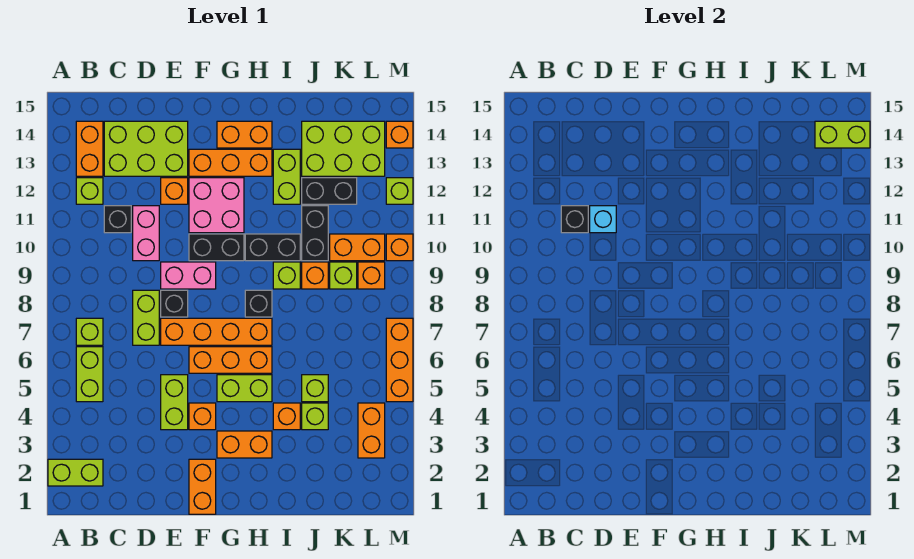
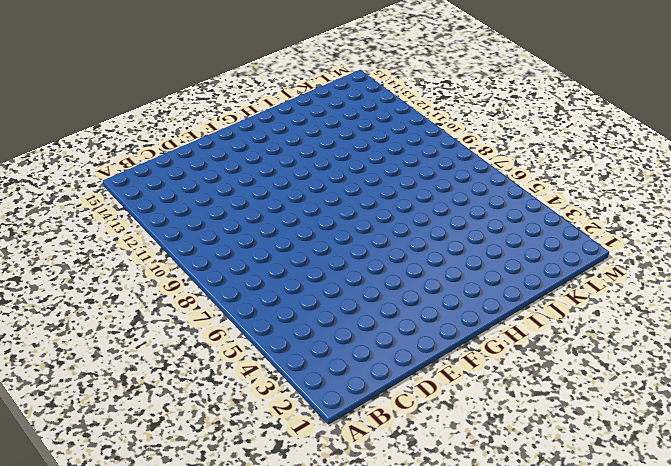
none -> lime 1x2 brick [48,459,103,486]
none -> lime 1x2 brick [76,347,103,402]
none -> lime 1x1 brick [76,318,103,345]
none -> lime 1x1 brick [76,178,103,204]

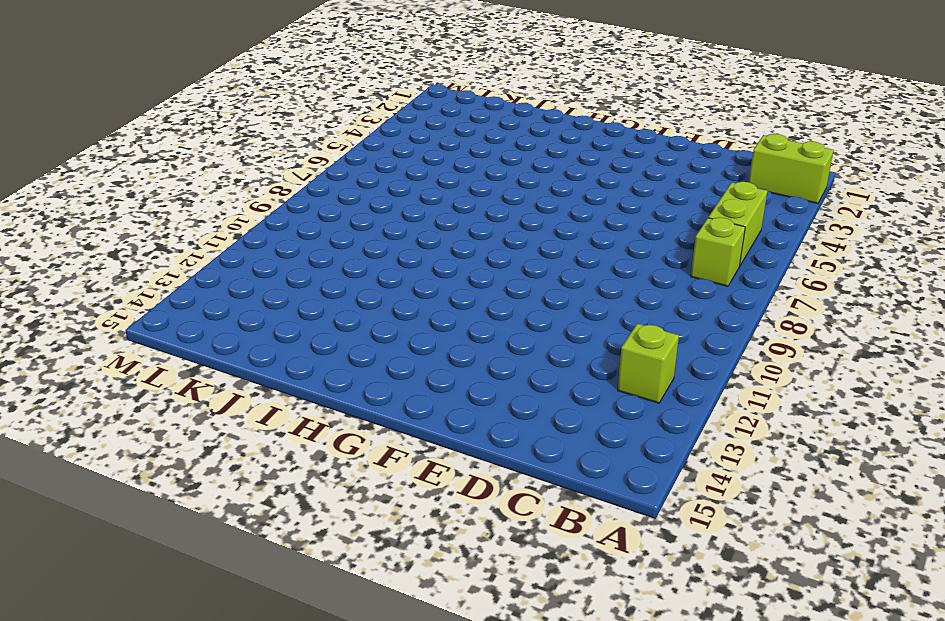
none -> orange 1x2 brick [76,121,103,176]
none -> black 1x1 brick [104,206,131,233]
none -> lime 2x3 brick [104,121,188,176]
none -> lime 1x2 brick [133,290,159,345]

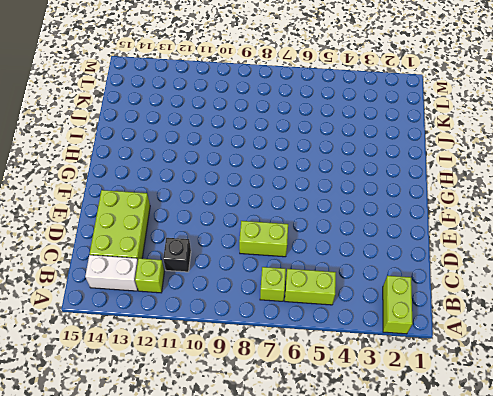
white 1x2 brick [85,255,138,291] -> orange 1x2 brick [76,121,103,176]
none -> pink 1x2 brick [133,206,159,261]
none -> lime 1x2 brick [161,375,188,430]
none -> orange 1x4 brick [161,318,272,345]
none -> black 1x1 brick [161,290,188,317]

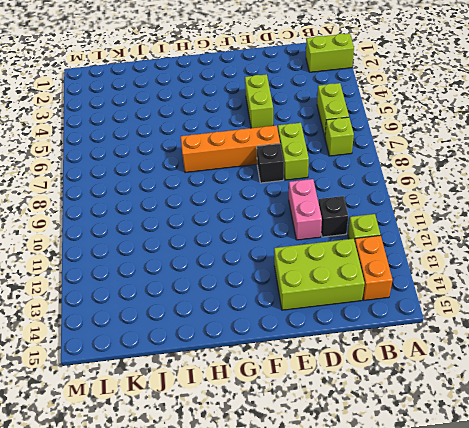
none -> pink 1x2 brick [161,262,216,289]
none -> orange 1x1 brick [161,178,188,204]
none -> orange 1x2 brick [189,459,216,514]
none -> orange 1x1 brick [189,403,216,430]

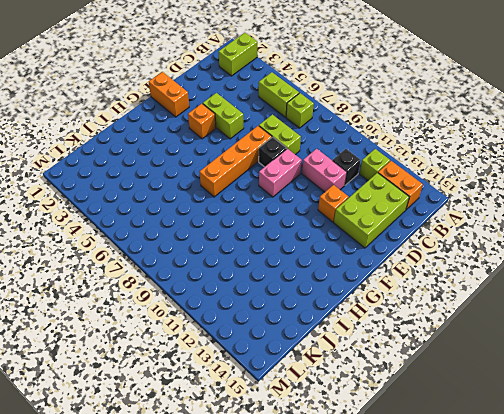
none -> orange 1x3 brick [189,347,272,373]
none -> black 1x2 brick [189,234,244,261]
none -> pink 2x2 brick [189,178,244,233]
none -> orange 1x3 brick [189,149,272,176]

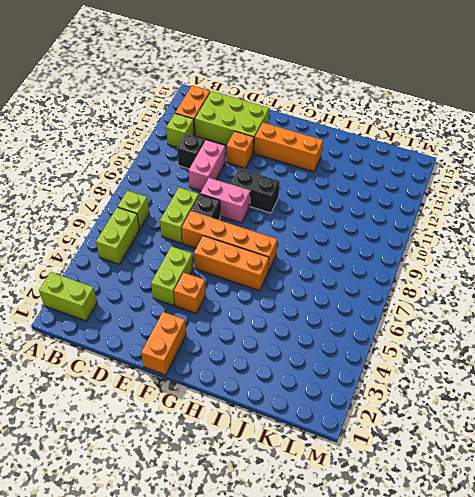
none -> pink 2x2 brick [189,178,244,233]
none -> orange 1x2 brick [217,431,272,458]
none -> lime 1x2 brick [217,375,272,402]
none -> orange 1x2 brick [217,121,272,148]

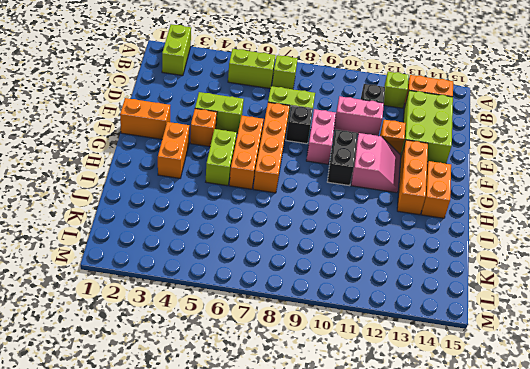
pink 2x2 slope [351,133,401,193] -> pink 2x2 brick [189,178,244,233]
none -> black 1x1 brick [245,290,272,317]
none -> black 1x2 brick [245,234,300,261]
none -> orange 1x1 brick [273,403,300,430]
none -> lime 1x1 brick [273,262,300,289]

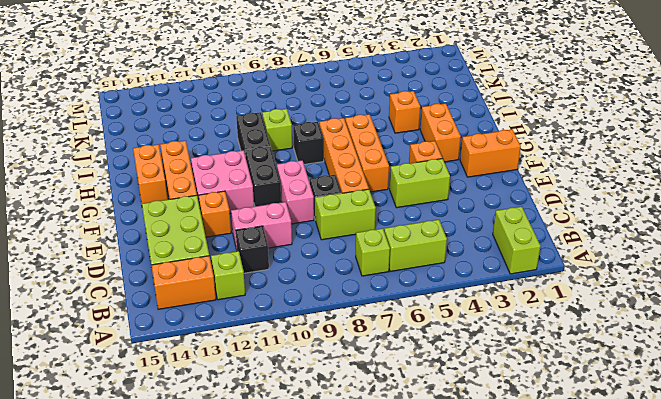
none -> lime 1x2 brick [217,375,272,402]
none -> lime 1x2 brick [273,149,300,204]
none -> lime 1x1 brick [302,403,328,430]
none -> lime 1x1 brick [302,375,328,402]

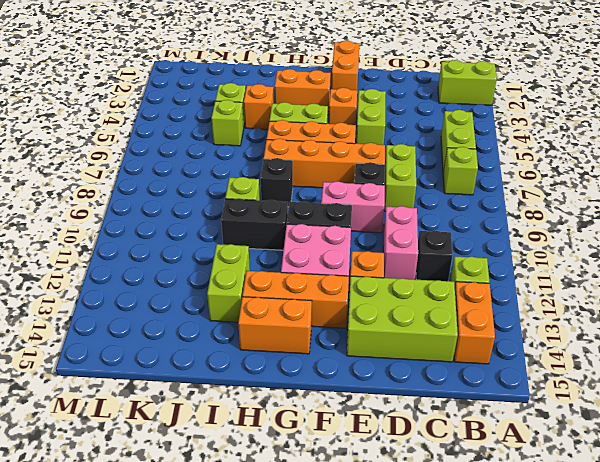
none -> orange 1x1 brick [302,262,328,289]
none -> black 1x2 brick [302,206,328,261]
none -> black 1x2 brick [302,178,357,204]
none -> lime 2x3 brick [302,121,385,176]

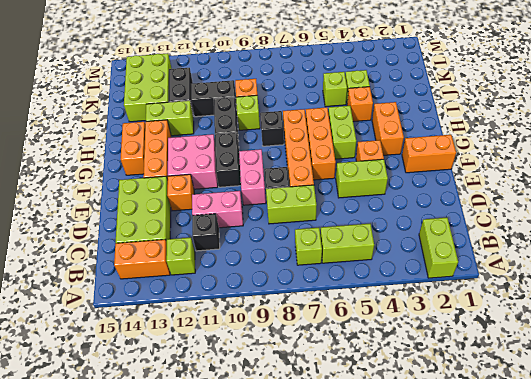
none -> lime 1x1 brick [330,262,357,289]
none -> orange 1x2 brick [330,234,385,261]
none -> orange 1x2 brick [358,403,385,458]
none -> orange 1x1 brick [358,262,385,289]

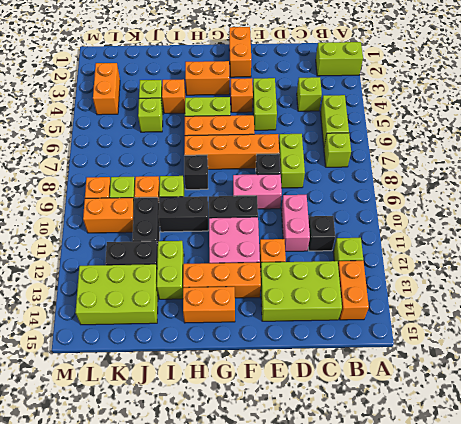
lime 1x1 brick [297,77,322,111] -> lime 1x1 brick moved to [386,178,413,204]
none -> orange 1x3 brick [386,318,413,402]
none -> orange 1x1 brick [386,234,413,261]
none -> orange 1x1 brick [386,121,413,148]
none -> black 1x1 brick [561,206,588,233]

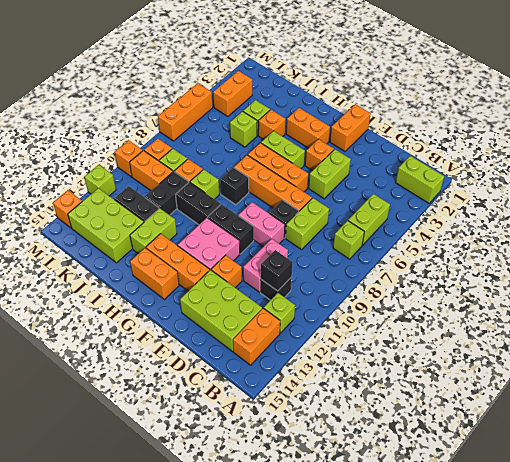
none -> cyan 1x1 brick [590,206,616,233]
none -> lime 1x2 brick [815,121,870,148]

